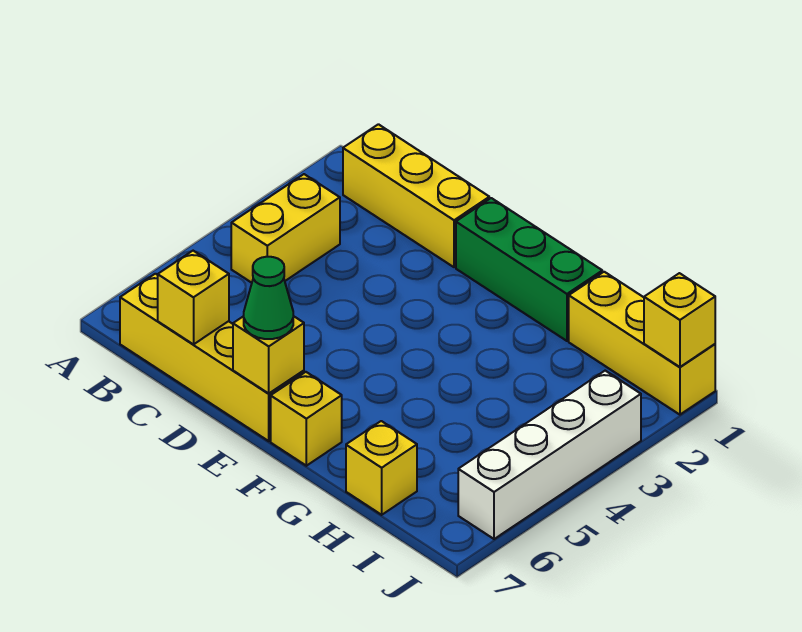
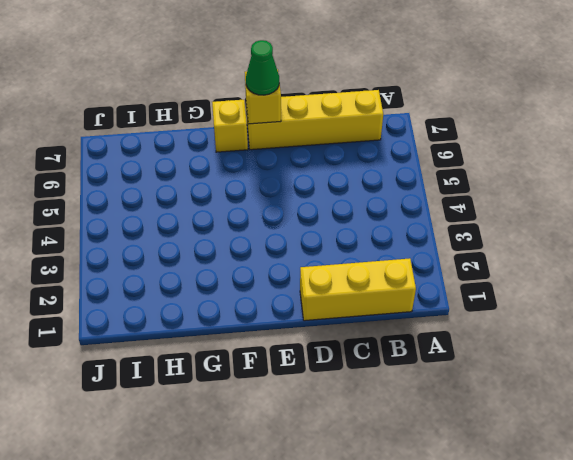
none -> yellow 1x2 brick [231,174,340,283]
none -> green 1x3 brick [456,198,602,341]
none -> yellow 1x3 brick [569,272,715,415]

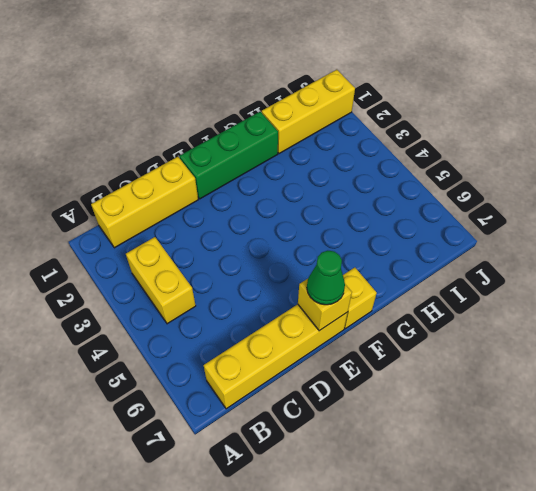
none -> yellow 1x1 brick [346,421,417,515]
none -> white 1x4 brick [458,371,641,539]
none -> yellow 1x1 brick [158,251,229,344]

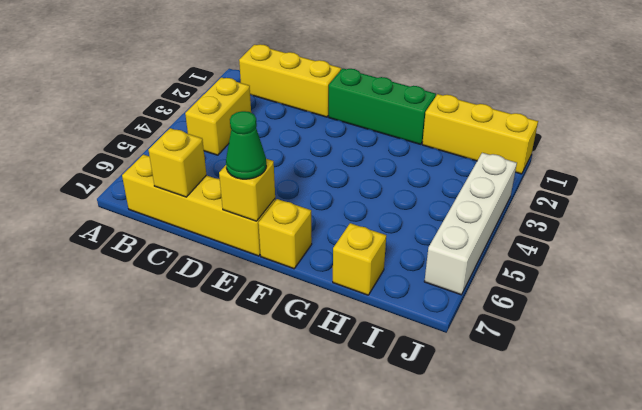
none -> yellow 1x1 brick [644,273,715,367]

